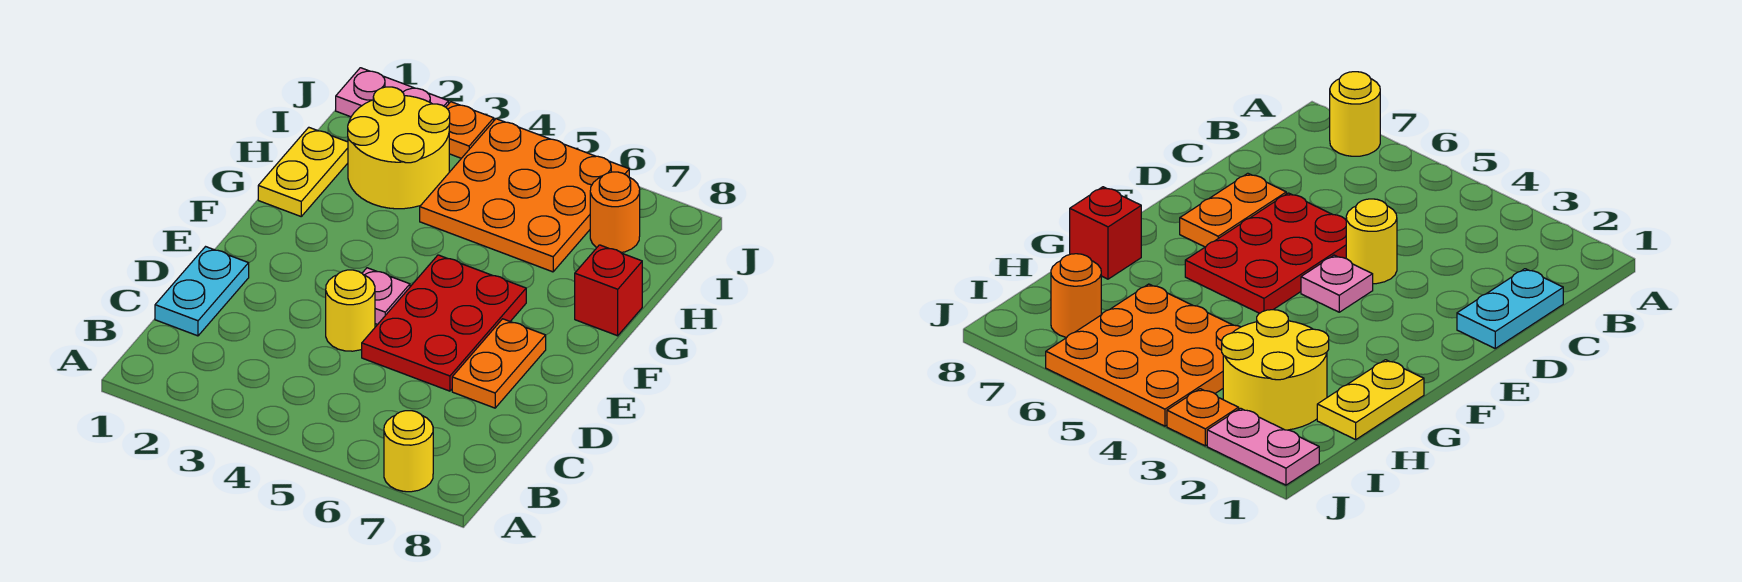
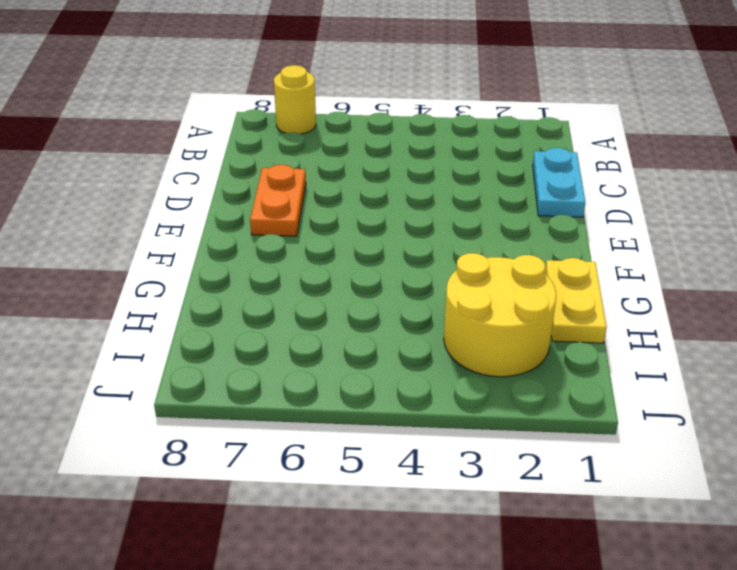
none -> yellow 1x1 round brick [326,270,375,351]
none -> red 2x3 plate [362,255,526,391]
none -> pink 1x1 plate [362,268,410,324]

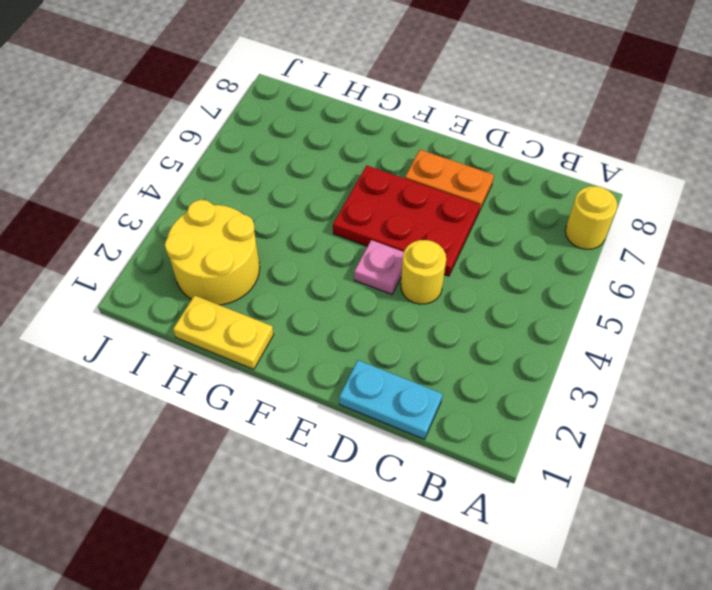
none -> red 1x1 brick [575,245,642,336]
none -> orange 3x3 plate [420,119,629,272]
none -> orange 1x1 round brick [590,172,640,253]

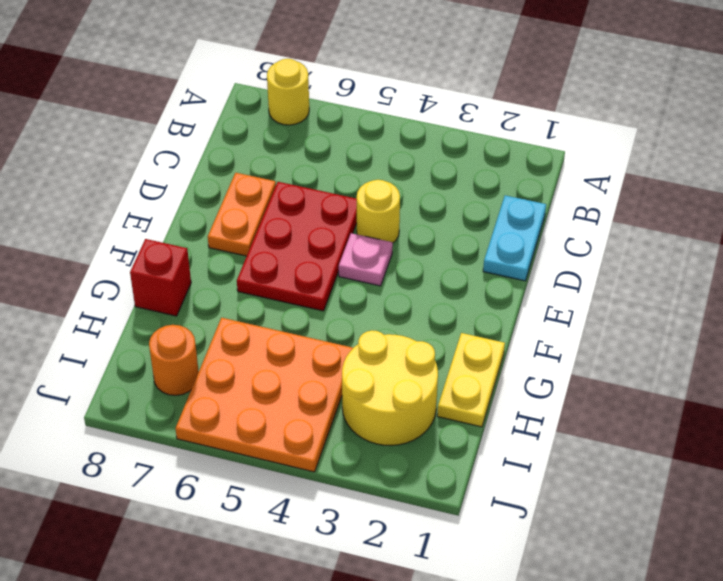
none -> pink 1x2 plate [336,68,449,117]
none -> orange 1x1 plate [446,102,494,158]

